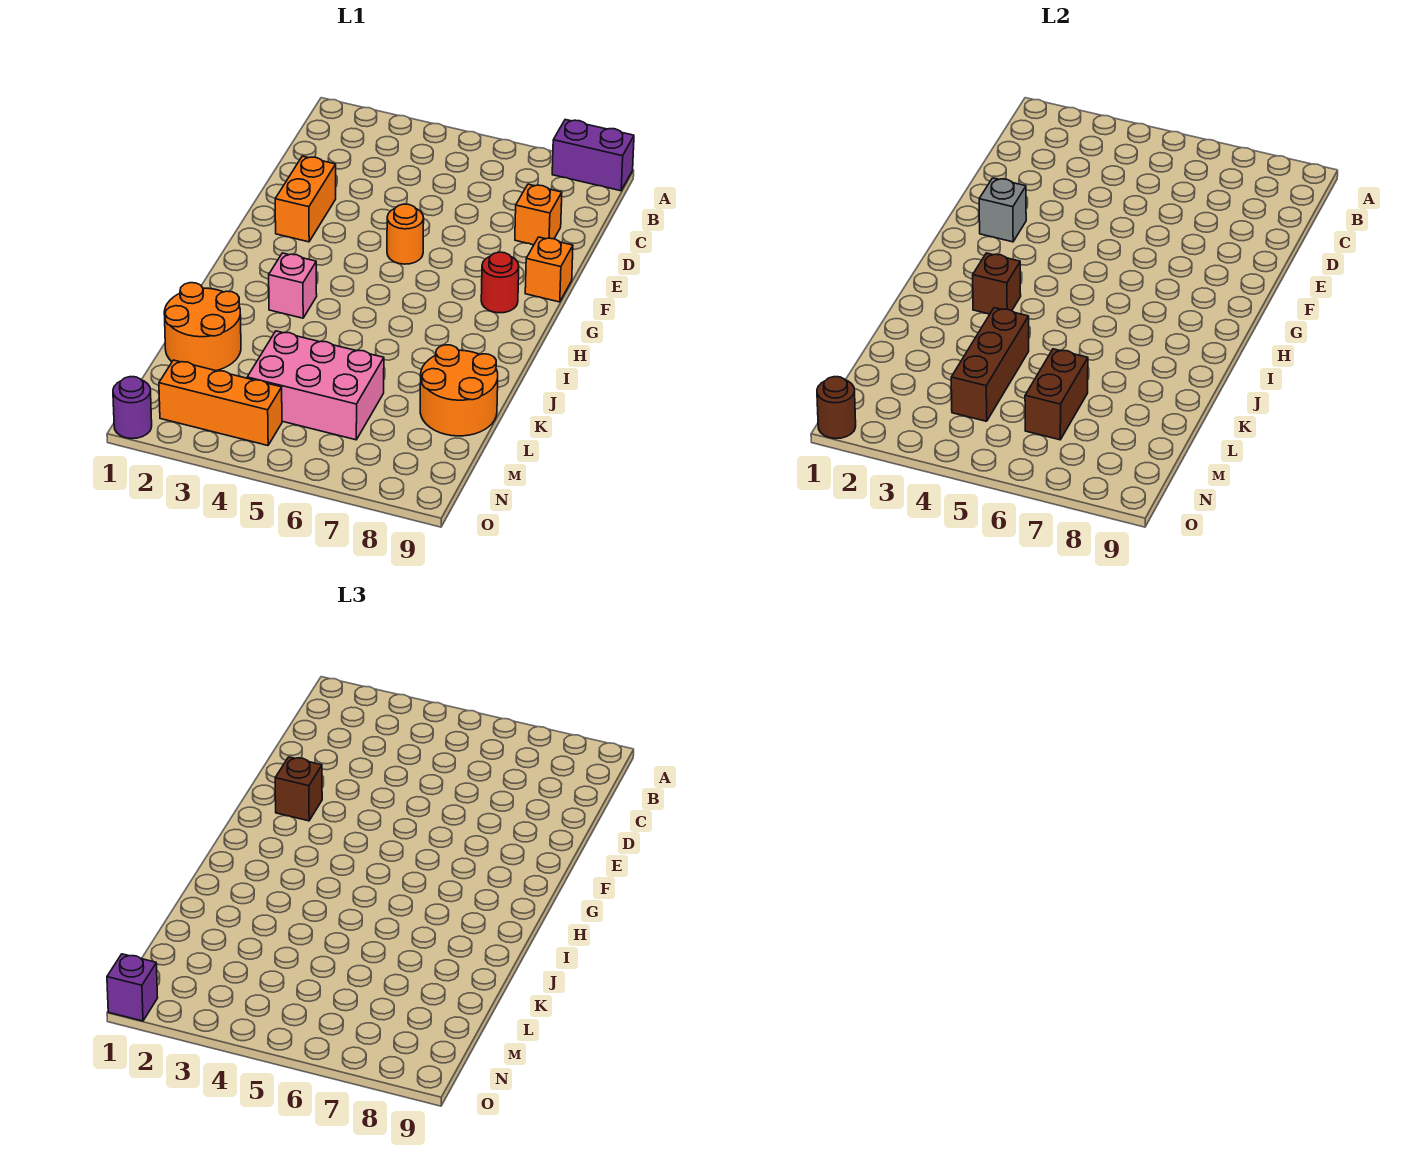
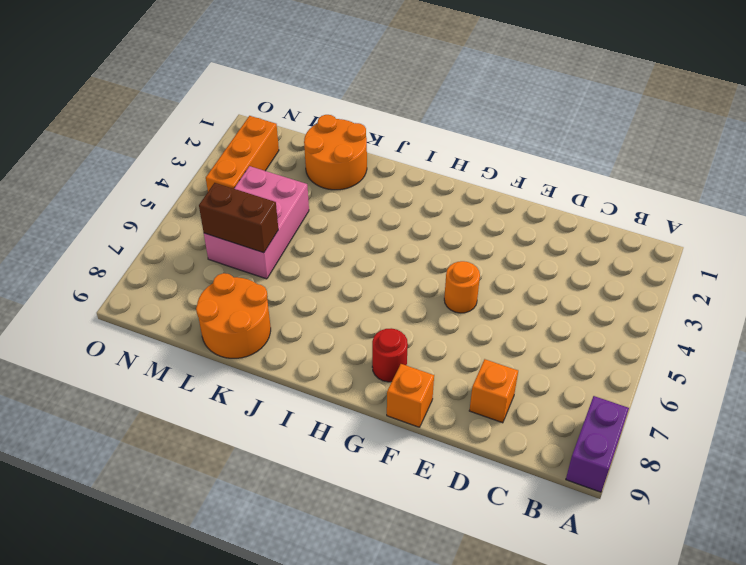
none -> orange 1x2 brick [275,156,336,242]
none -> pink 1x1 brick [269,253,317,318]
none -> purple 1x1 round brick [113,377,152,439]

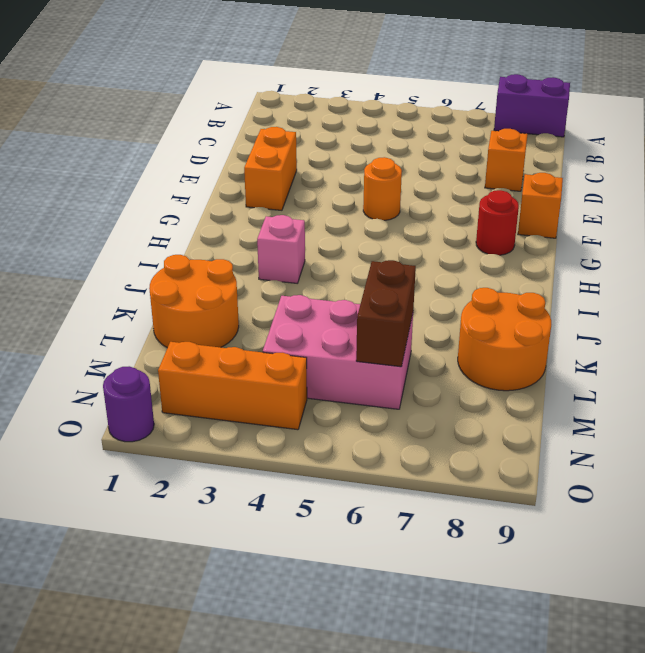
none -> grey 1x1 brick [979,178,1026,242]
none -> brown 1x1 brick [973,253,1021,314]
none -> brown 1x3 brick [951,308,1029,421]

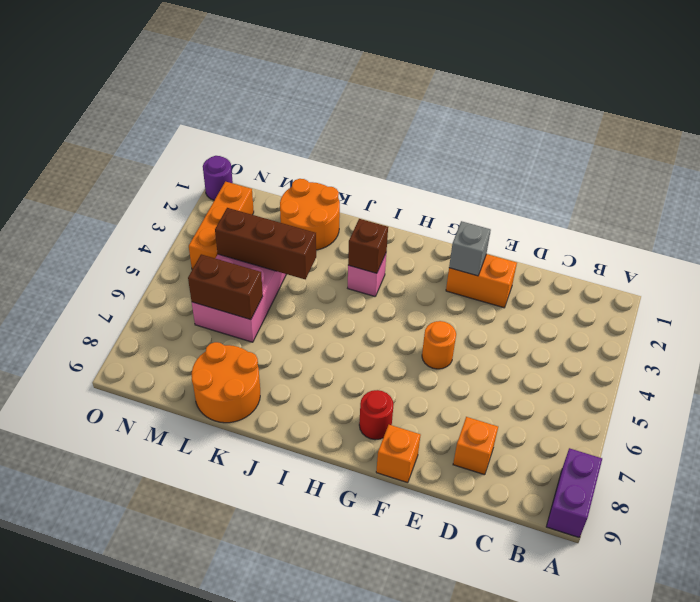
none -> brown 1x1 round brick [817,377,856,439]
none -> brown 1x1 brick [275,757,322,821]
none -> purple 1x1 brick [107,954,158,1021]

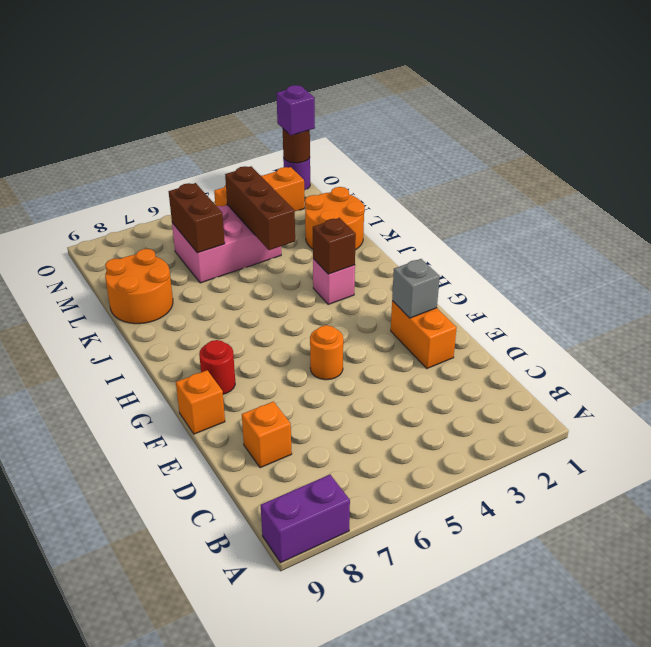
none -> brown 1x1 brick [275,757,322,821]

